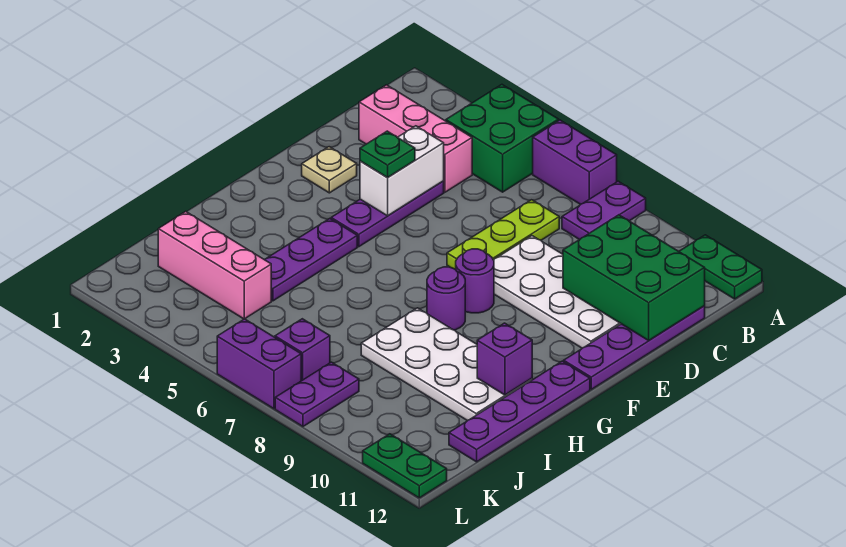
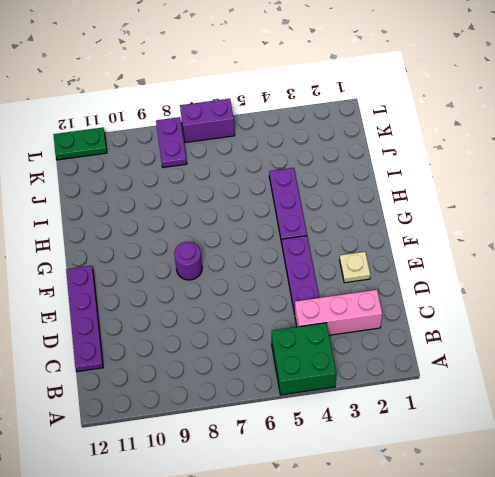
none -> purple 1x2 brick [533,120,617,205]
none -> purple 1x2 plate [562,181,646,240]
none -> green 1x2 plate [679,235,762,299]

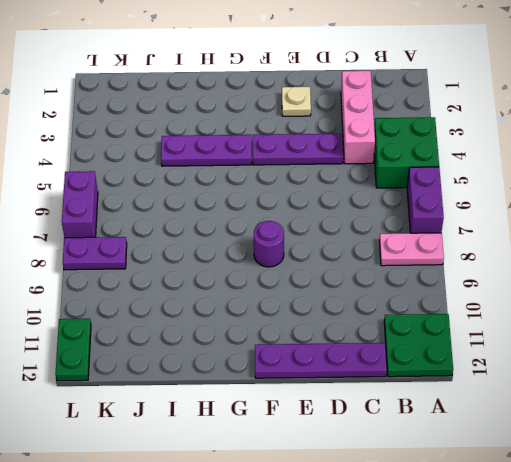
pink 1x2 plate [379,233,444,266] -> purple 1x2 plate [562,181,646,240]
green 2x2 plate [384,314,453,377] -> green 1x2 plate [679,235,762,299]
none -> lime 1x3 plate [447,200,559,270]
none -> white 2x4 plate [494,236,621,348]
none -> purple 1x1 round brick [427,267,465,330]

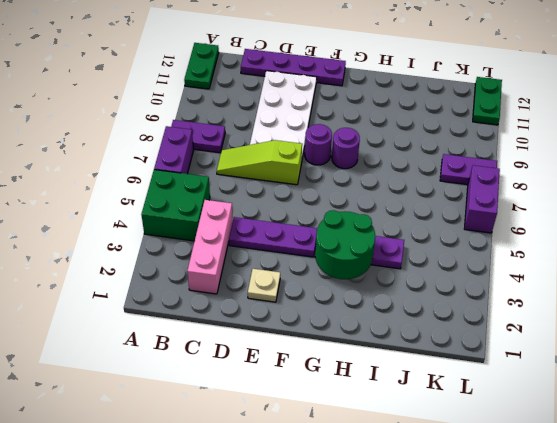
lime 1x3 slope [217,140,302,185] -> lime 1x3 plate [447,200,559,270]
green 2x2 round brick [315,210,375,279] -> none
none -> purple 1x4 plate [449,361,590,462]
none -> white 2x4 plate [361,308,532,421]
none -> pink 1x3 brick [158,211,271,319]

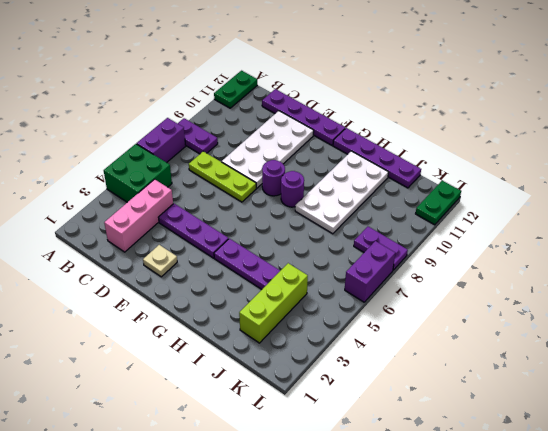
lime 1x3 brick [239,263,308,343] -> pink 1x3 brick [158,211,271,319]
none -> purple 1x1 brick [275,319,330,381]
none -> green 2x3 brick [563,215,705,340]
none -> white 1x2 brick [360,126,444,216]

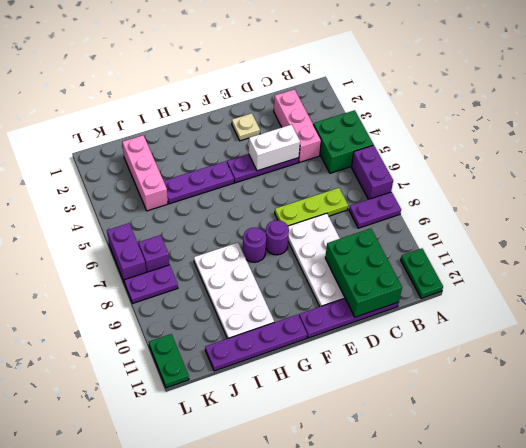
none -> purple 1x1 brick [477,323,532,395]
none -> green 1x1 plate [360,131,415,177]

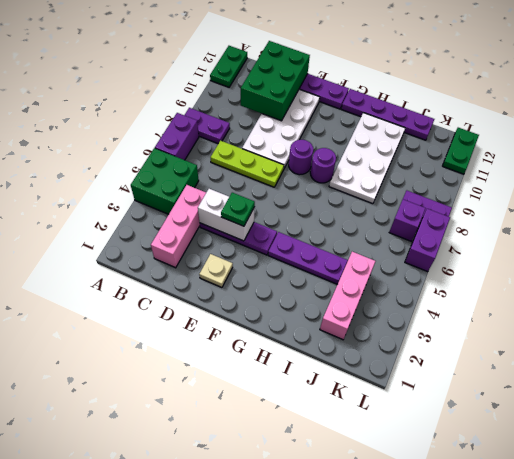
none -> purple 1x1 brick [477,323,532,395]

